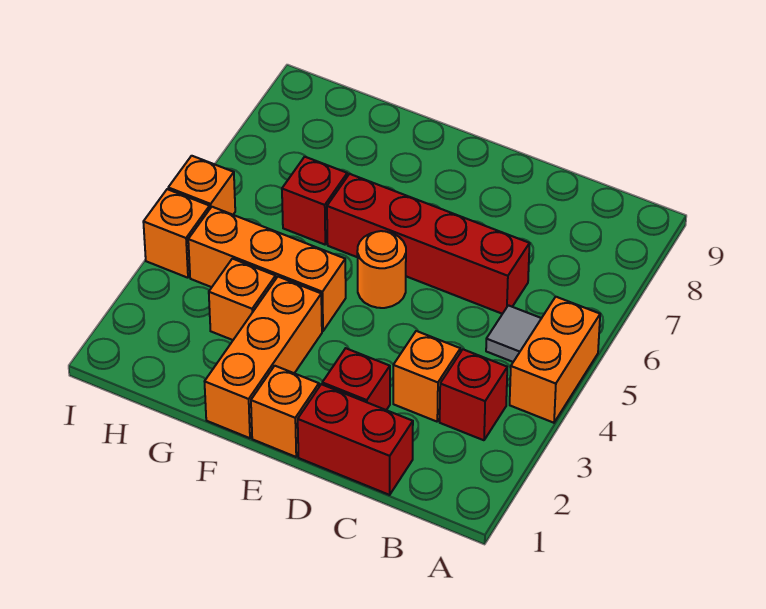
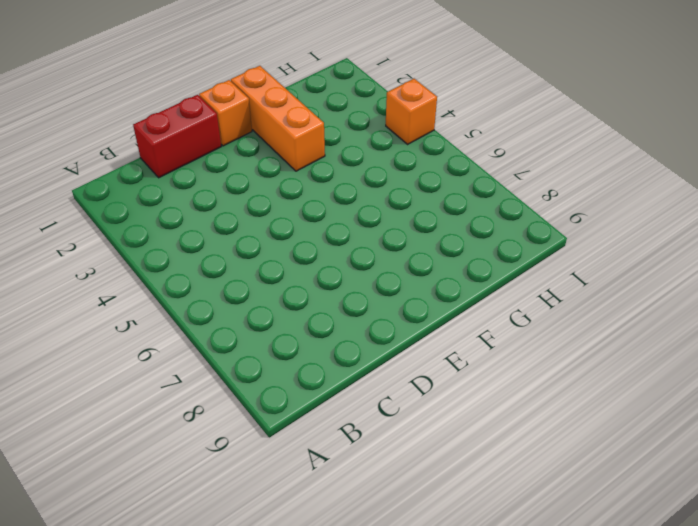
none -> orange 1x2 brick [510,297,600,423]
none -> red 1x1 brick [440,349,507,440]
none -> grey 1x1 tile [486,305,541,362]

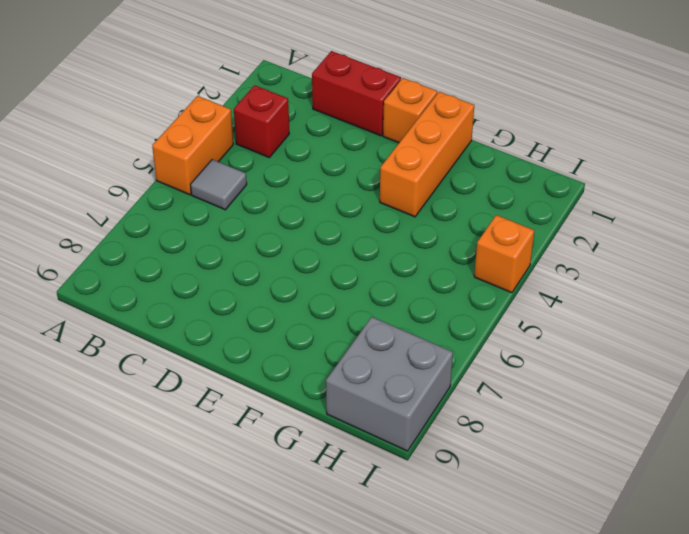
grey 2x2 brick [326,317,453,451] -> none
none -> orange 1x1 brick [393,331,460,422]
none -> red 1x4 brick [327,174,530,314]
none -> red 1x1 brick [322,348,390,410]

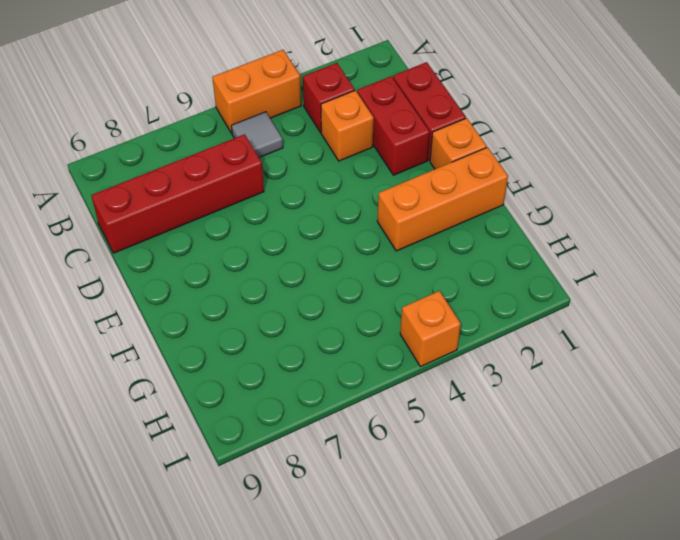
red 1x2 brick [357,76,430,175] -> red 1x1 brick [322,348,390,410]
red 1x4 brick [91,134,264,253] -> red 1x4 brick turned to [327,174,530,314]
none -> orange 1x1 round brick [357,231,406,308]
none -> orange 1x3 brick [188,207,346,331]
none -> orange 1x1 brick [209,259,276,340]

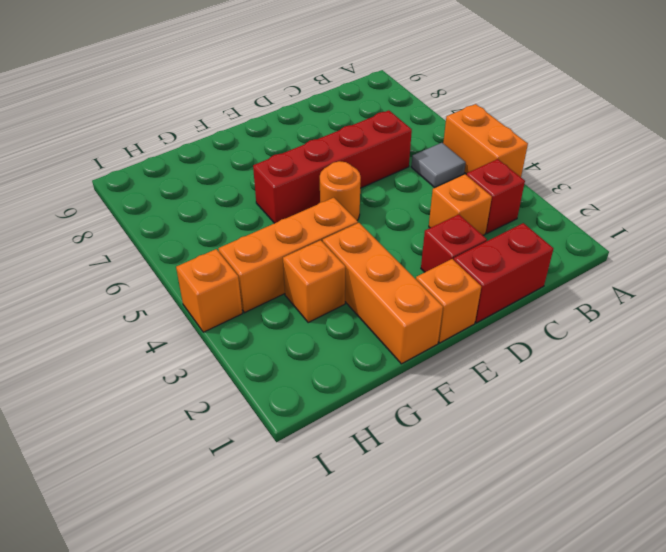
none -> red 1x1 brick [282,157,347,245]
none -> orange 1x1 brick [168,156,235,215]

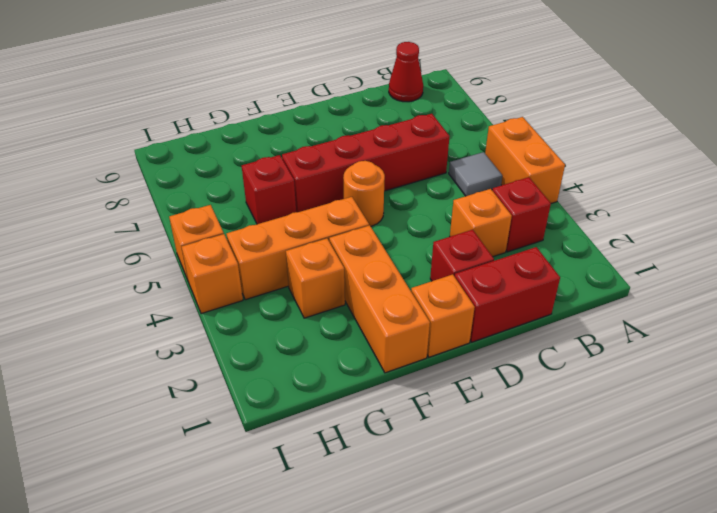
red 1x1 cone [389,42,423,102] -> none

